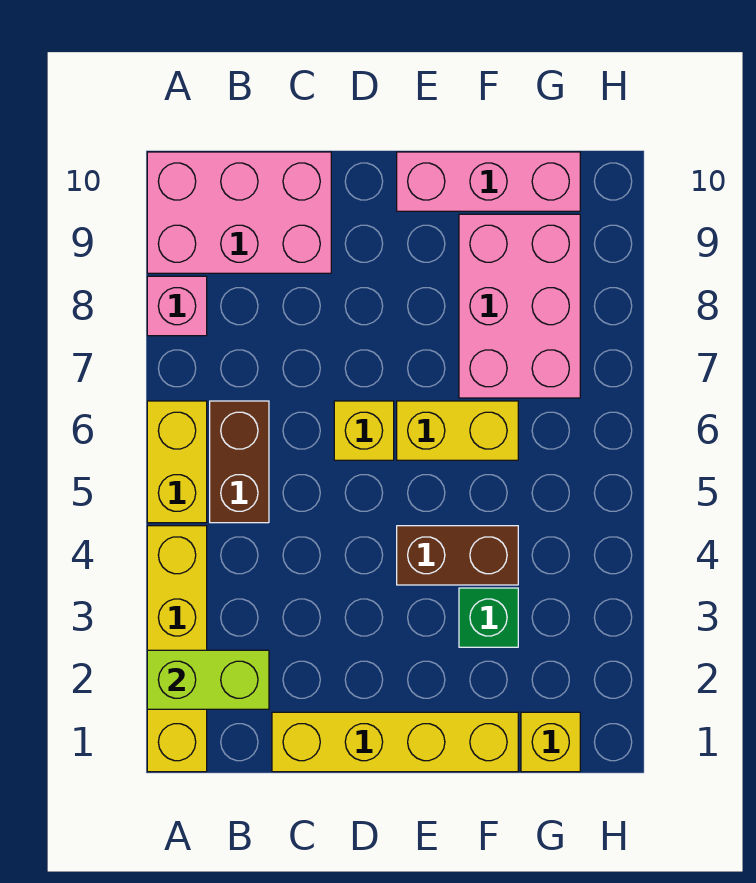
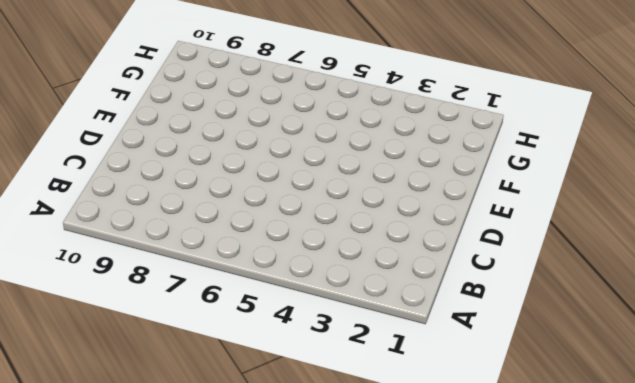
none -> yellow 1x4 brick [147,526,207,772]
none -> yellow 1x2 brick [147,401,207,523]
none -> pink 1x1 brick [147,276,207,336]

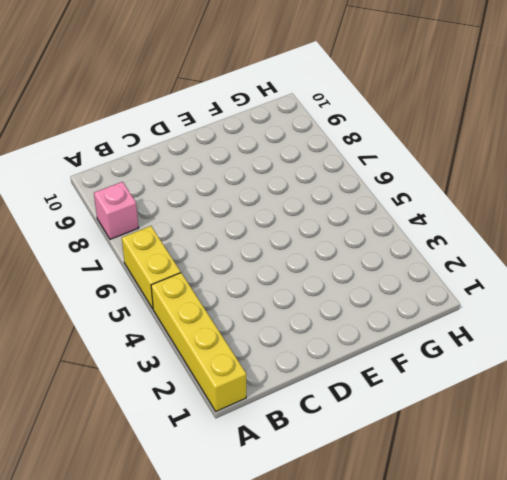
none -> pink 2x3 brick [147,152,331,273]
none -> brown 1x2 brick [210,401,269,523]
none -> yellow 1x4 brick [272,712,518,772]

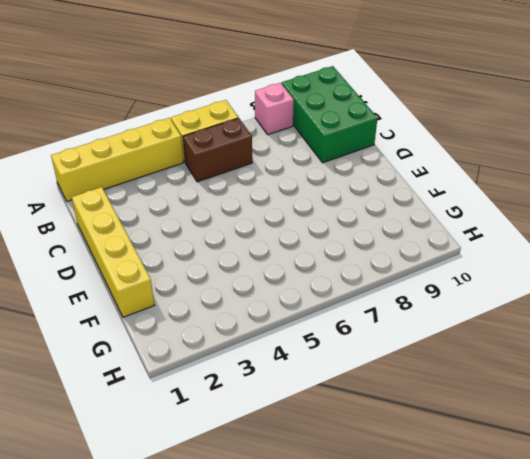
green 2x3 brick [282,66,377,163] -> pink 2x3 brick [147,152,331,273]
none -> yellow 1x1 brick [334,401,394,460]
none -> brown 1x2 brick [397,526,518,585]
none -> yellow 1x2 brick [397,401,518,460]

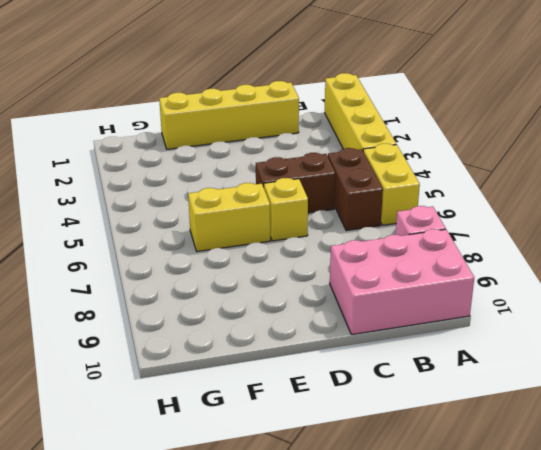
brown 1x2 brick [256,153,335,213] -> brown 1x2 brick moved to [397,526,518,585]
none -> pink 1x3 brick [397,152,580,211]
none -> green 1x1 brick [459,588,518,647]
none -> pink 2x3 brick [459,214,580,398]

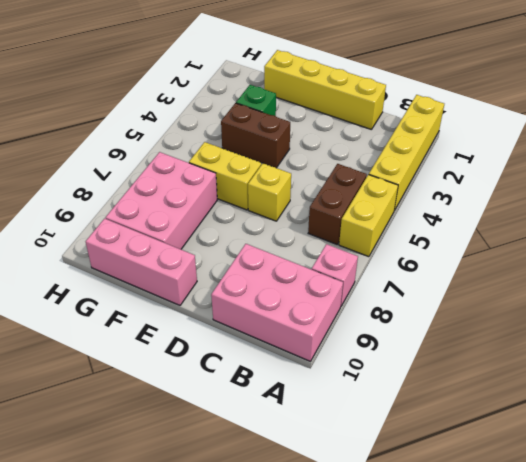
none -> yellow 1x1 brick [521,712,580,772]
none -> lime 1x2 brick [147,650,269,709]

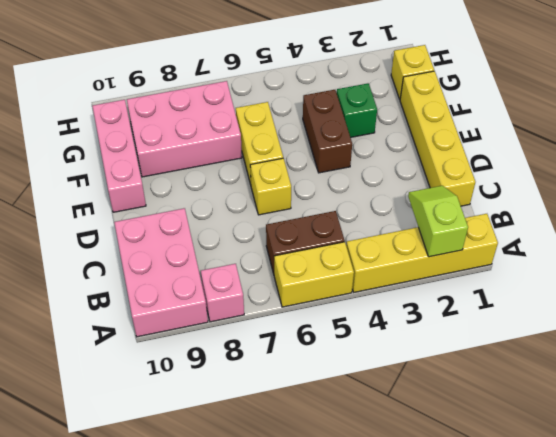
lime 1x2 slope [408,186,468,257] -> lime 1x2 brick [147,650,269,709]

